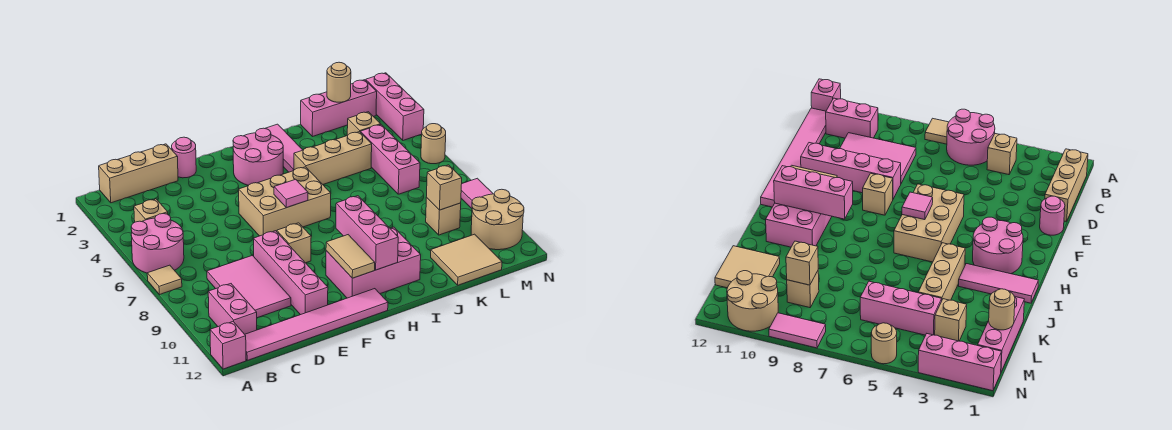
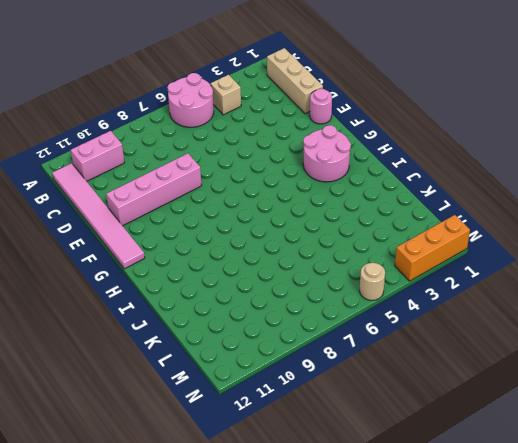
orange 1x3 brick [395,215,470,281] -> pink 1x3 brick [366,73,424,140]
none -> tan 1x1 tile [147,265,182,295]
none -> pink 1x1 brick [210,322,246,369]
none -> pink 2x3 tile [207,255,291,318]
none -> tan 2x3 brick [239,167,331,236]

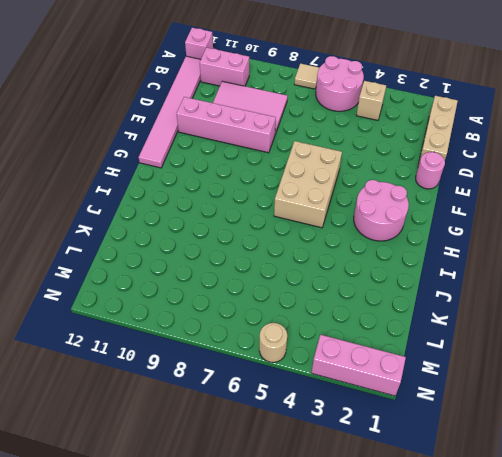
none -> tan 1x1 brick [277,223,311,263]
none -> pink 2x3 brick [326,227,421,298]
none -> pink 1x3 tile [265,124,302,172]
none -> tan 1x3 brick [294,132,372,184]

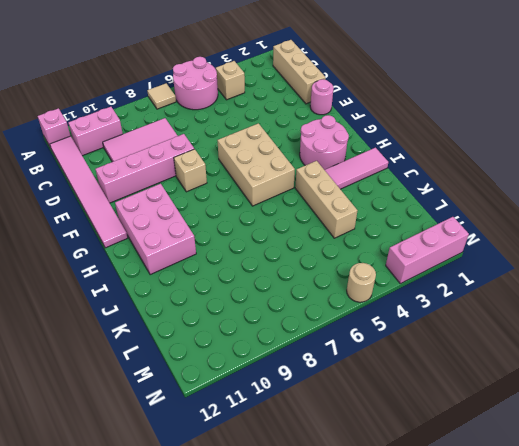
none -> pink 1x3 brick [301,80,377,137]
none -> tan 2x2 tile [431,234,502,285]
none -> tan 1x1 brick [347,112,381,136]
none -> pink 1x3 brick [360,125,420,194]

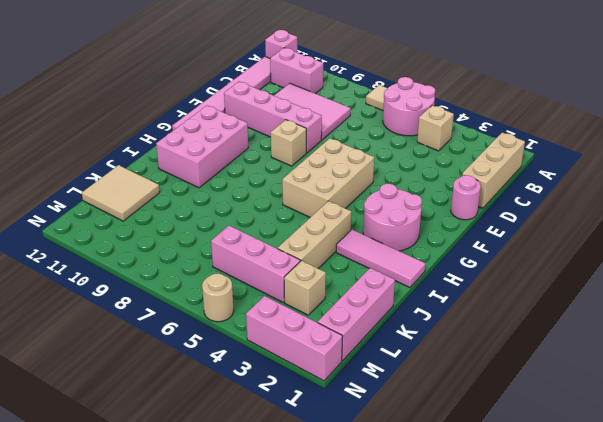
none -> tan 1x1 brick [426,197,461,235]
none -> tan 2x2 round brick [471,189,524,250]
none -> pink 1x2 tile [461,178,493,208]
none -> pink 1x1 tile [274,179,308,208]

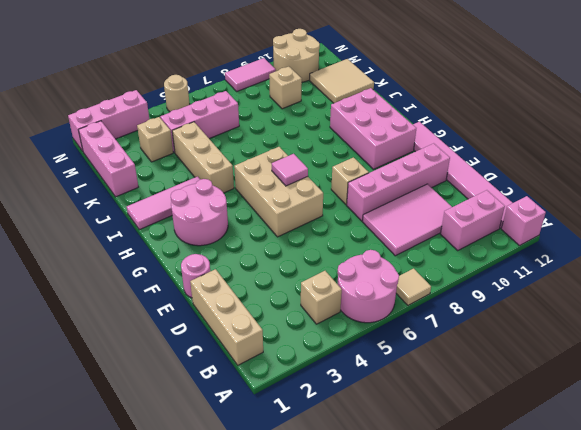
none -> tan 1x2 tile [326,235,375,278]
none -> pink 1x3 brick [336,196,398,270]
none -> tan 1x1 round brick [327,62,351,102]
none -> tan 1x1 brick [427,165,462,210]

